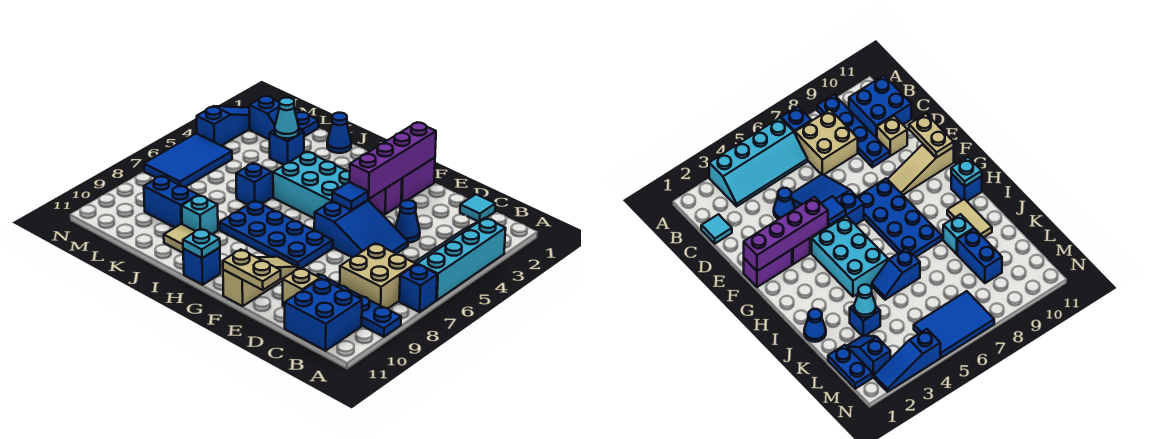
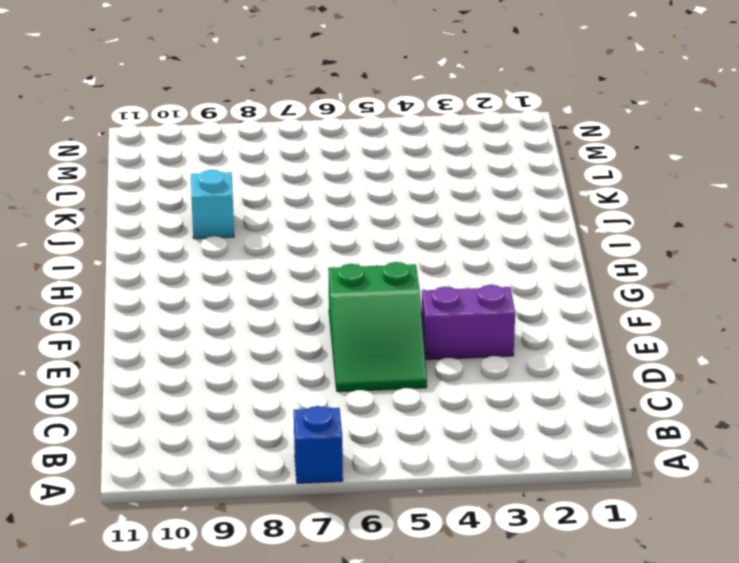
green 2x3 slope [328,262,427,392] -> blue 2x3 slope [314,200,408,257]
purple 1x2 brick [422,285,515,360] -> purple 1x2 brick moved to [401,158,435,202]
none -> cyan 2x4 slope [414,218,506,300]
none -> blue 1x4 plate [316,274,401,337]
none -> tan 2x2 brick [340,243,416,308]
none -> blue 2x2 brick [285,279,362,351]

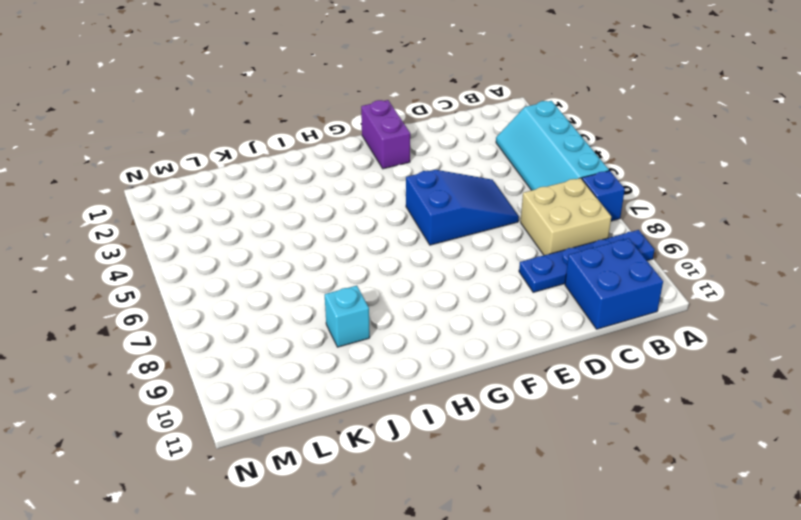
none -> cyan 1x1 tile [460,194,495,221]
none -> blue 1x1 cone [395,200,420,243]
none -> tan 1x1 brick [283,268,320,307]
none -> purple 1x1 brick [368,179,402,214]

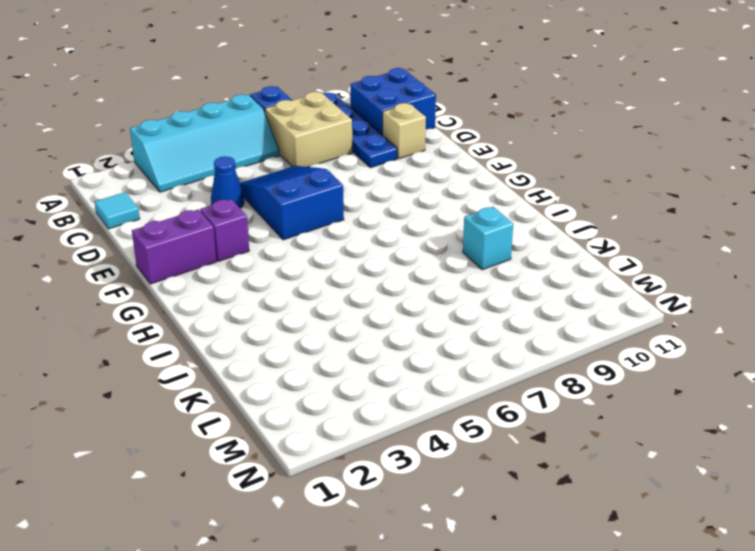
none -> blue 2x4 plate [220,201,333,269]
none -> tan 1x3 slope [223,257,297,306]
none -> cyan 2x3 brick [273,152,350,219]
none -> blue 1x1 brick [183,247,220,285]

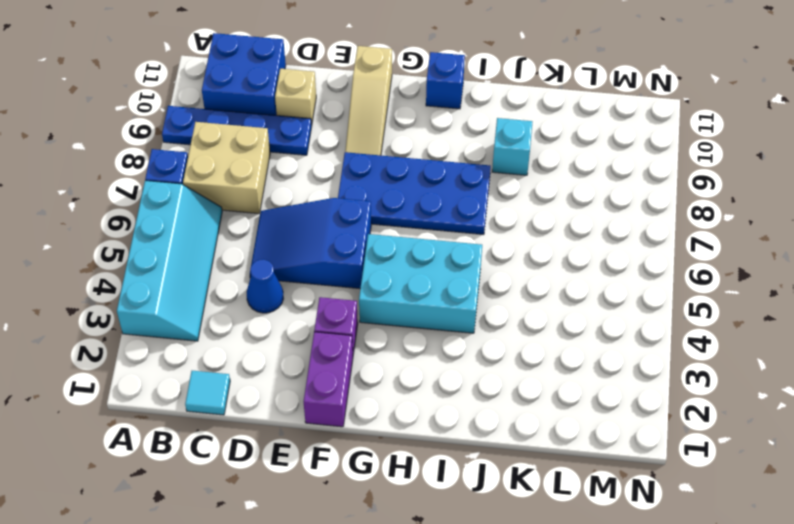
none -> tan 1x2 tile [164,224,195,253]
none -> blue 1x1 cone [327,113,351,153]
none -> blue 1x2 slope [236,163,273,205]
none -> blue 1x1 brick [270,130,304,165]

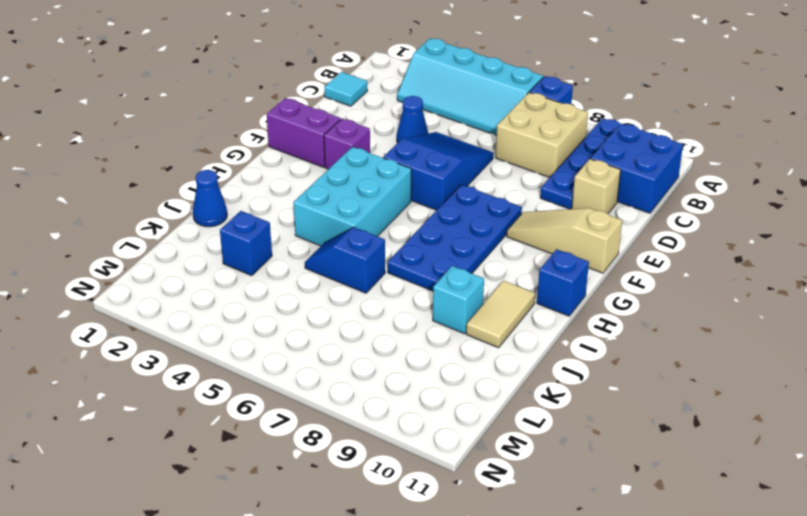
none -> blue 1x2 brick [144,176,198,228]
none -> blue 1x2 plate [295,109,318,137]
none -> blue 1x2 slope [249,96,279,140]
none -> blue 2x3 tile [144,134,232,187]

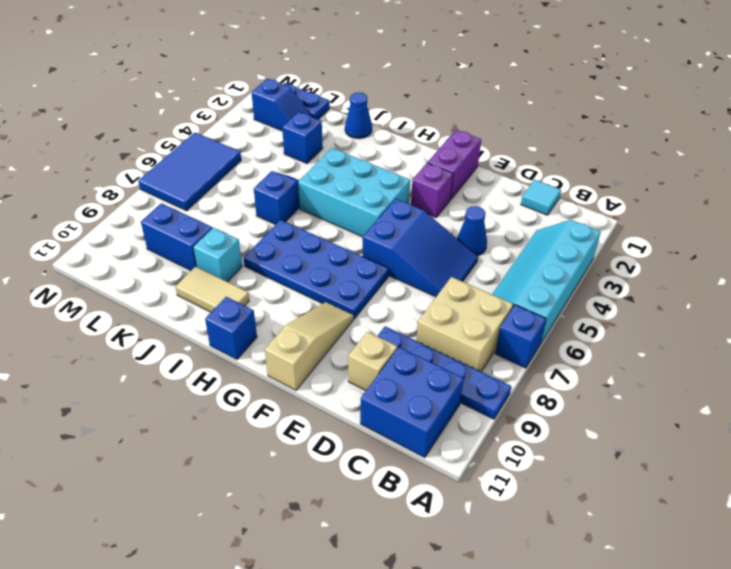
none -> blue 1x3 slope [197,106,250,146]
none -> tan 1x2 plate [223,249,281,290]
none -> purple 1x4 brick [350,123,436,199]
none -> blue 1x1 tile [332,182,368,210]

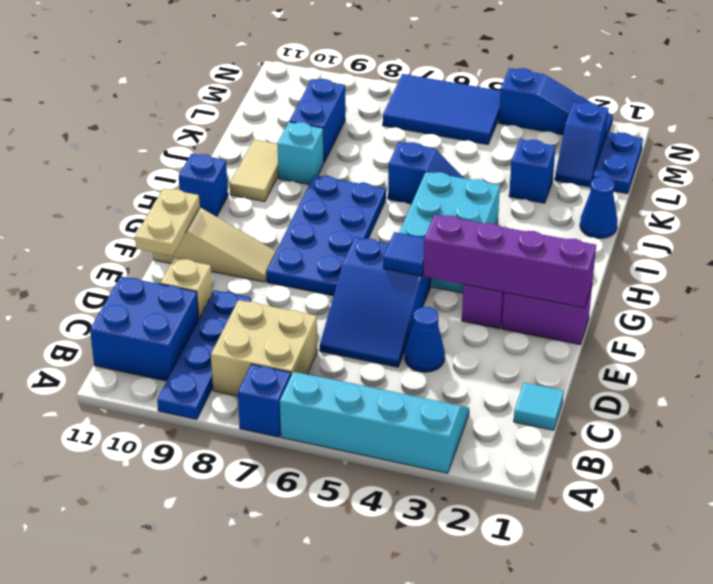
none -> cyan 1x1 plate [183,229,220,258]
none -> cyan 1x1 cone [275,98,299,138]

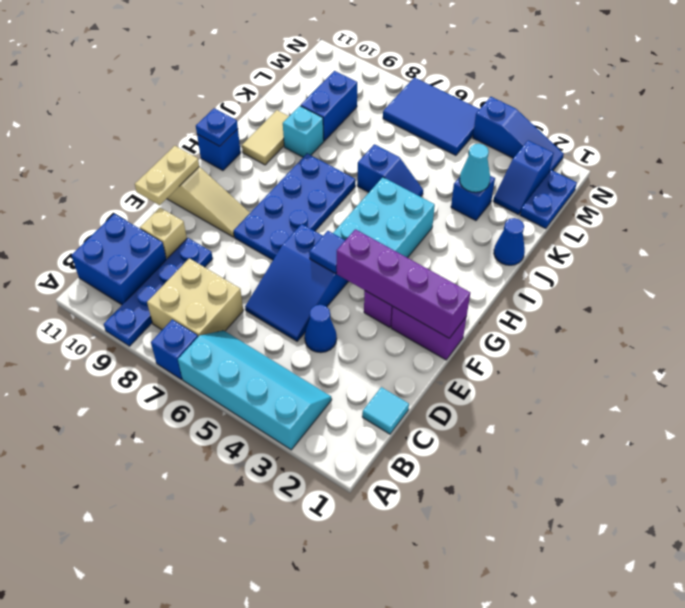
blue 1x1 plate [196,108,238,146] -> cyan 1x1 plate [183,229,220,258]

